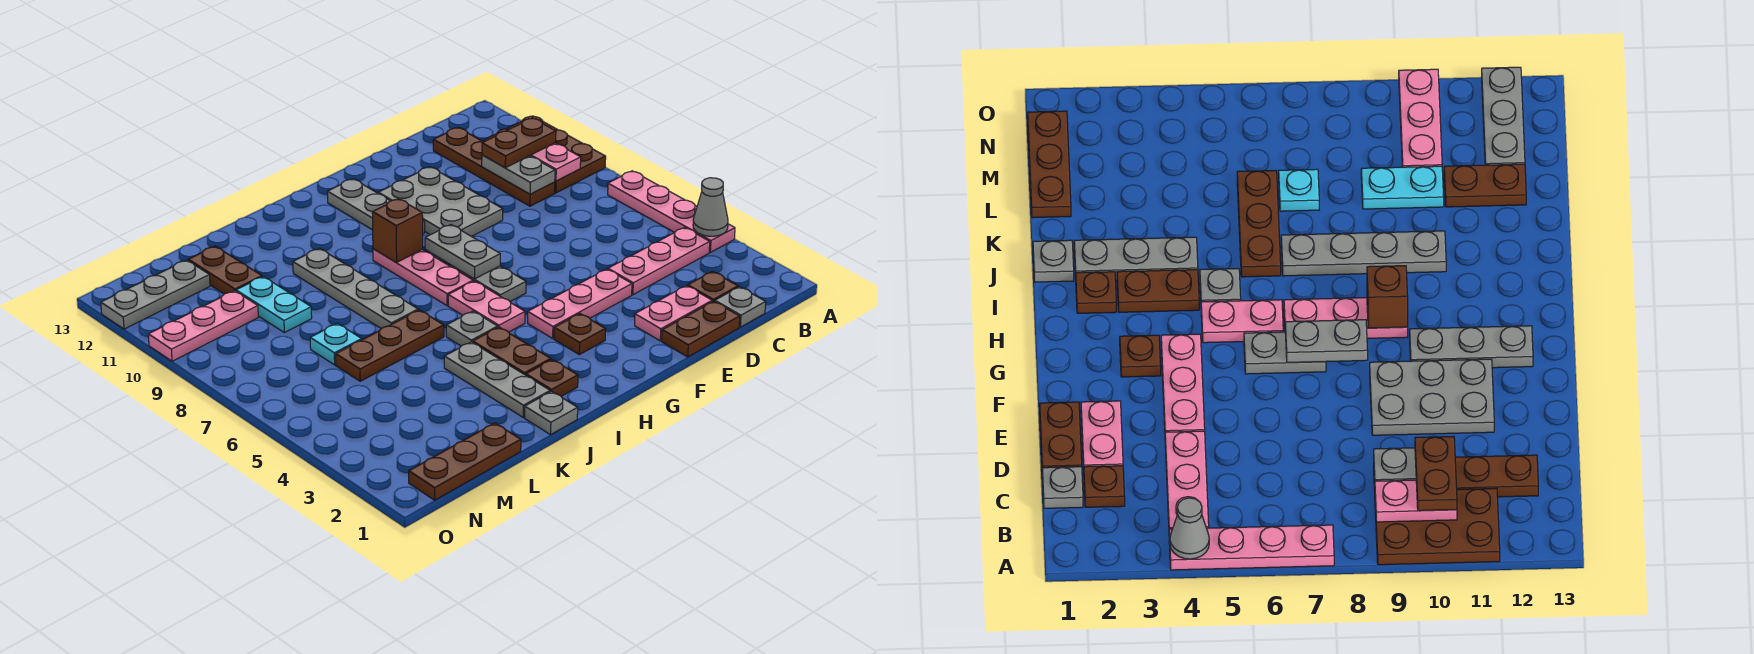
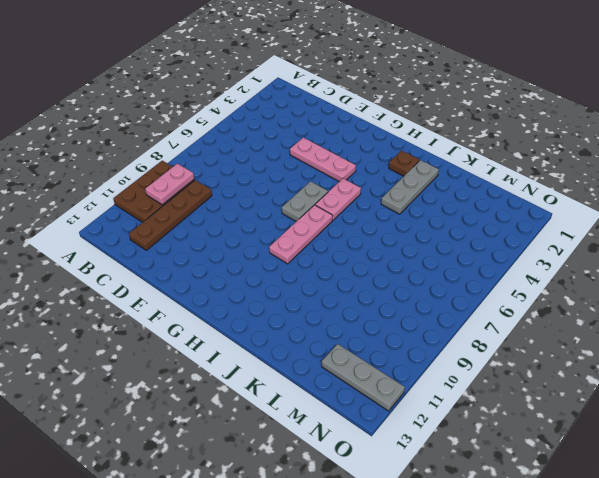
none -> pink 1x4 plate [608,171,735,252]
none -> pink 1x3 plate [608,227,710,295]
none -> grey 1x1 plate [715,287,766,327]
none -> brown 1x1 plate [688,271,738,302]

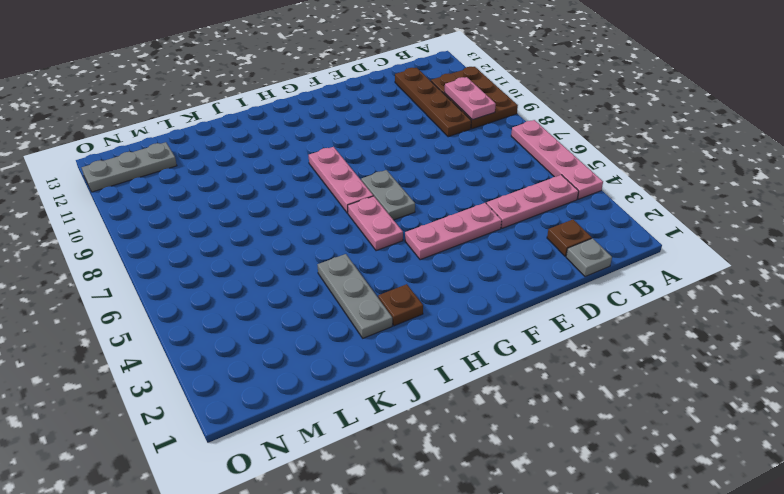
none -> brown 1x2 plate [662,301,740,357]
none -> pink 1x2 plate [635,286,712,341]
none -> grey 2x3 plate [378,167,503,237]
none -> brown 1x1 plate [554,314,606,355]

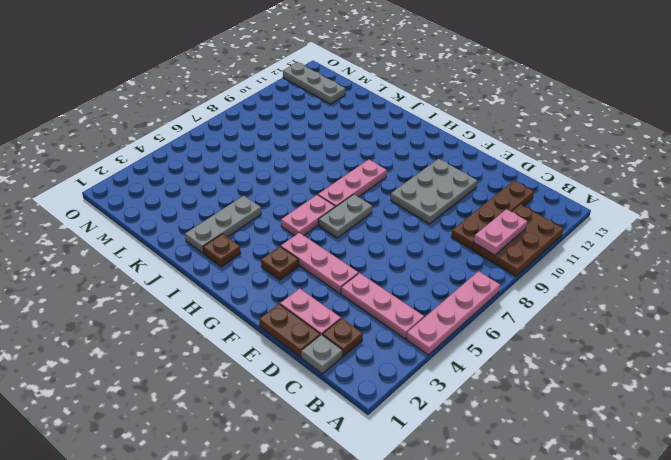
none -> grey 1x3 plate [327,179,425,234]
none -> brown 1x2 plate [473,327,551,375]
none -> grey 1x1 plate [446,311,498,346]
none -> grey 1x1 plate [525,391,578,435]

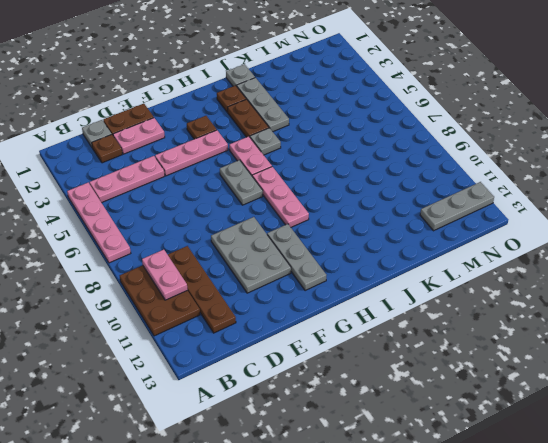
none -> brown 1x3 plate [336,310,444,381]
none -> grey 1x4 plate [293,248,418,328]
none -> brown 1x3 plate [409,423,521,500]
none -> cyan 1x1 plate [310,324,362,365]

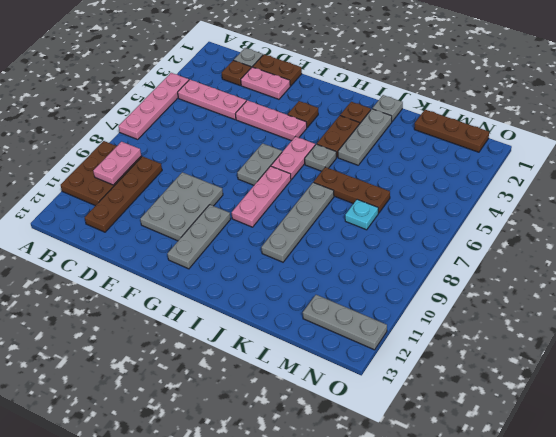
none -> cyan 1x2 plate [236,277,312,333]
none -> brown 1x2 plate [188,246,262,294]
none -> pink 1x3 plate [148,291,258,361]
none -> grey 1x1 cone [693,178,728,236]

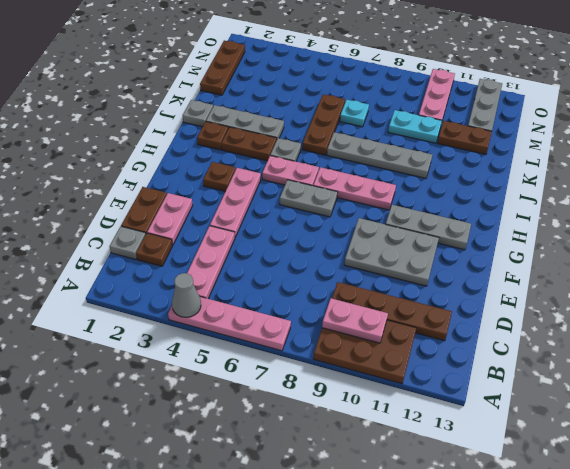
none -> grey 1x2 plate [482,155,555,194]
none -> grey 1x2 plate [425,225,500,279]
none -> brown 1x1 brick [372,199,423,262]
none -> brown 1x2 plate [482,118,556,168]

